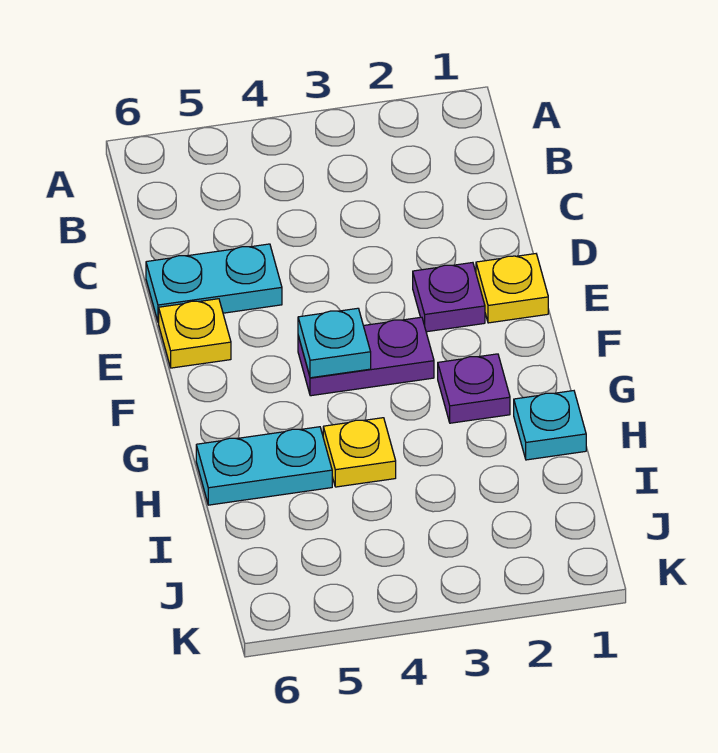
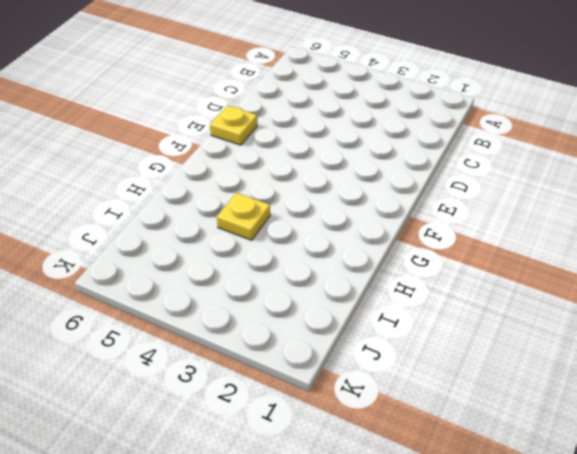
none -> cyan 1x2 plate [146,244,282,322]
none -> yellow 1x1 plate [476,254,548,323]

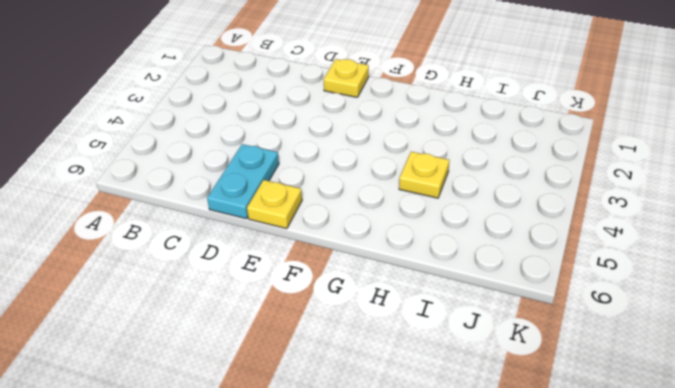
none -> purple 1x1 plate [413,263,485,332]
none -> purple 1x2 plate [298,317,434,396]

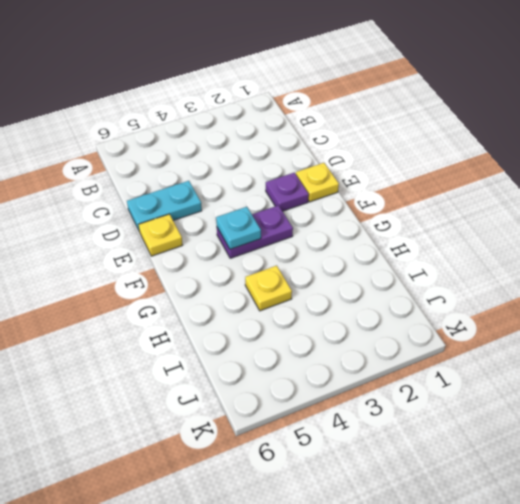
none -> purple 1x1 plate [438,354,510,423]
none -> cyan 1x1 plate [514,391,586,460]

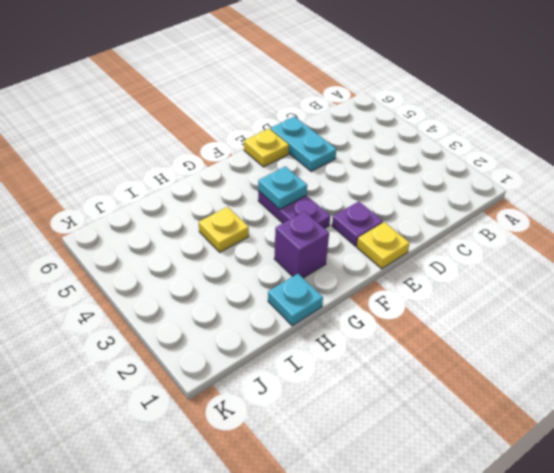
purple 1x1 brick [274,211,329,278] -> purple 1x1 plate [438,354,510,423]
none -> cyan 1x2 plate [196,427,332,505]

